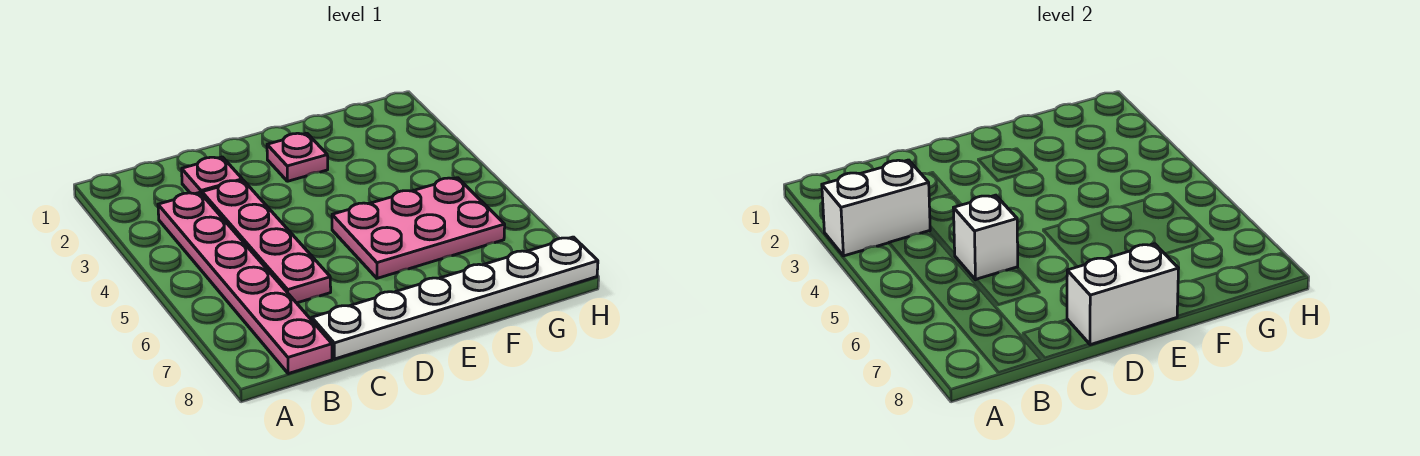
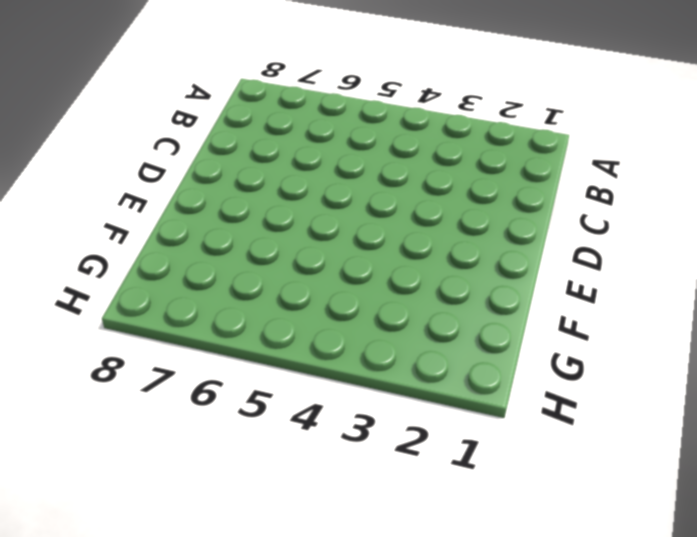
none -> pink 1x6 plate [158,192,332,374]
none -> pink 1x1 plate [182,157,242,194]

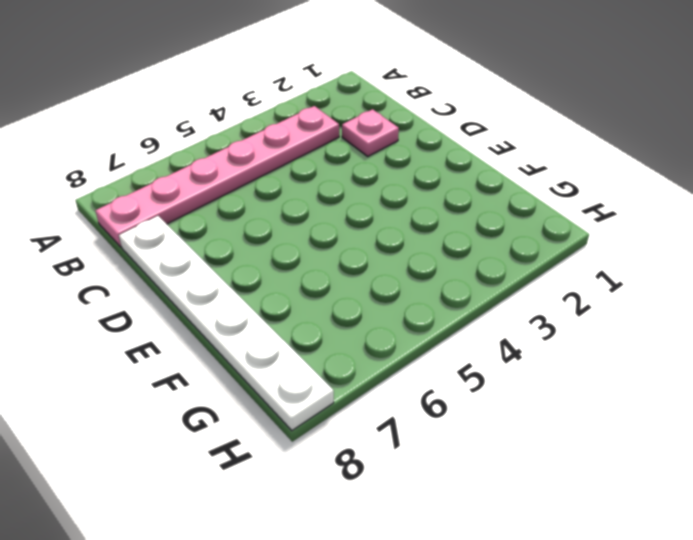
none -> pink 1x4 plate [202,180,331,303]
none -> pink 1x1 plate [267,133,328,181]

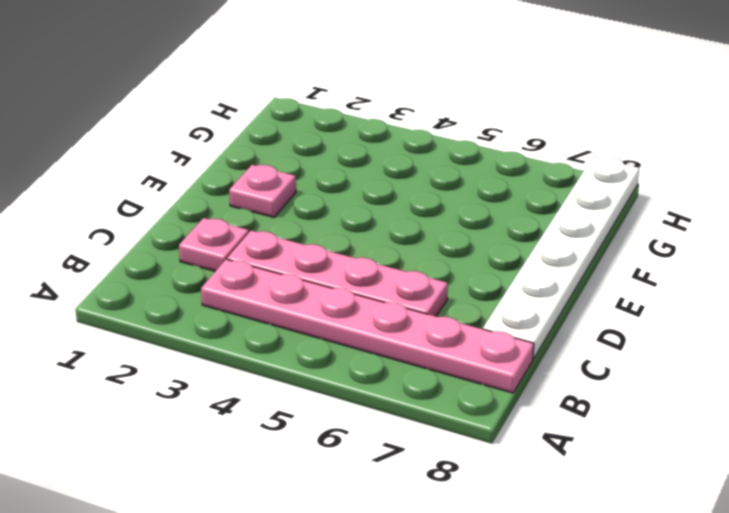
none -> pink 2x3 plate [332,178,505,278]
none -> white 1x2 brick [822,160,930,256]

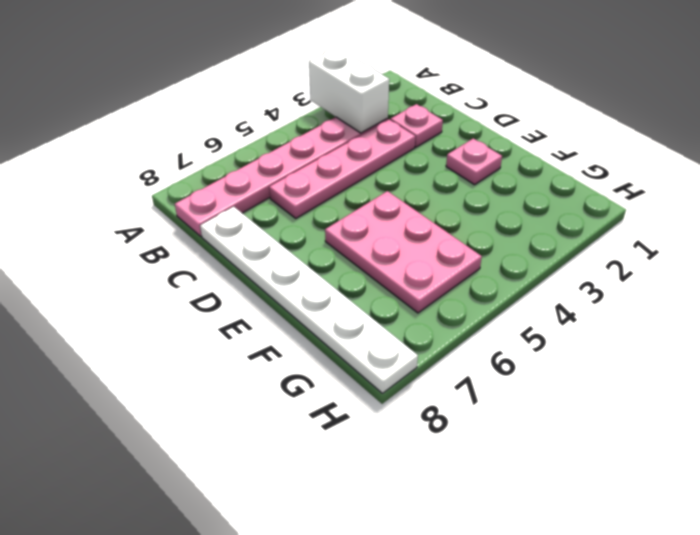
none -> white 1x1 brick [954,195,1018,280]
none -> white 1x2 brick [1067,244,1178,345]

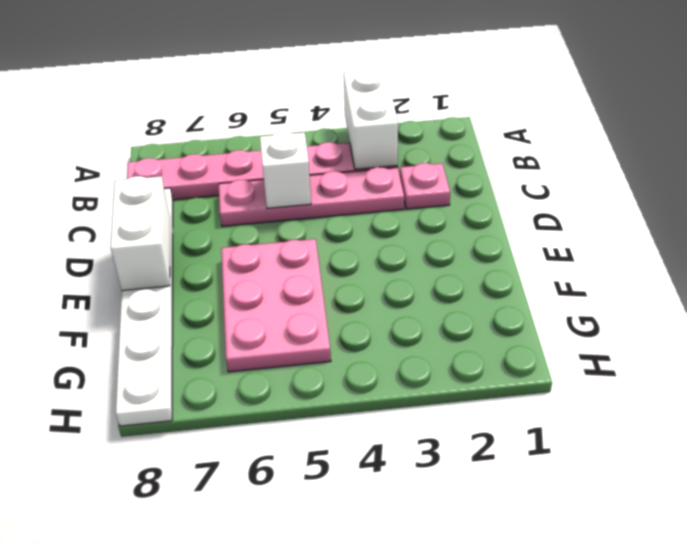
none -> pink 1x1 plate [267,133,328,181]

